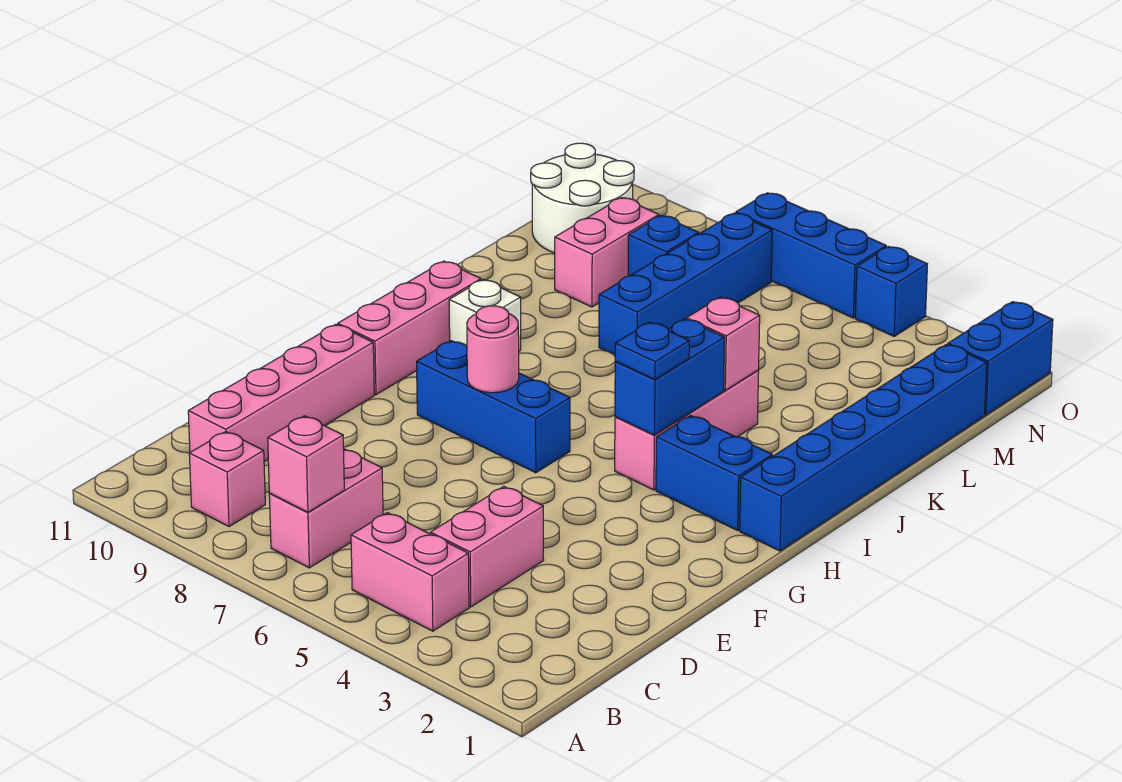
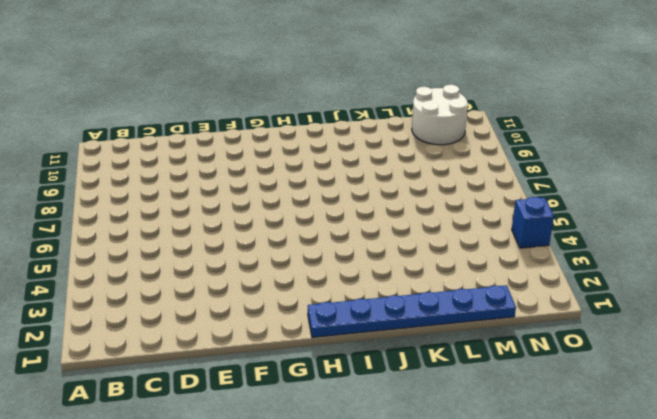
blue 1x6 plate [308,285,516,338] -> blue 1x6 brick [740,344,987,551]
none -> pink 1x2 brick [351,513,469,631]
none -> pink 1x2 brick [269,449,383,568]
none -> pink 1x1 brick [189,432,265,527]

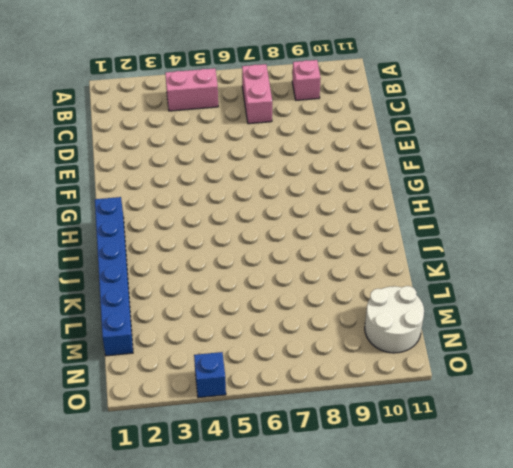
none -> pink 1x2 brick [431,487,544,607]
none -> pink 1x4 brick [188,324,374,462]
none -> blue 1x3 brick [417,341,570,473]

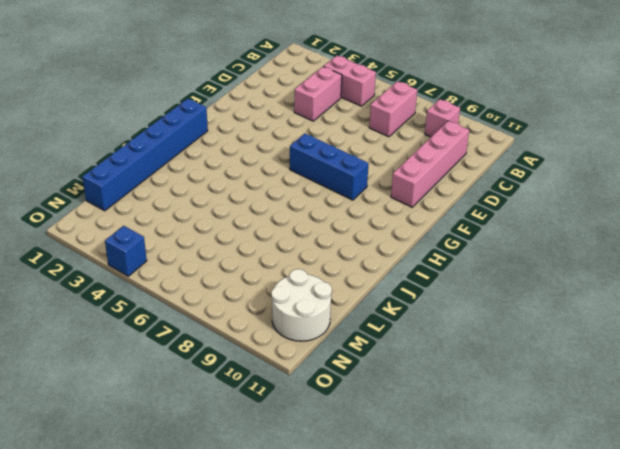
none -> pink 1x3 brick [338,261,481,395]
none -> blue 1x2 brick [656,416,772,530]
none -> pink 1x3 brick [615,370,759,490]

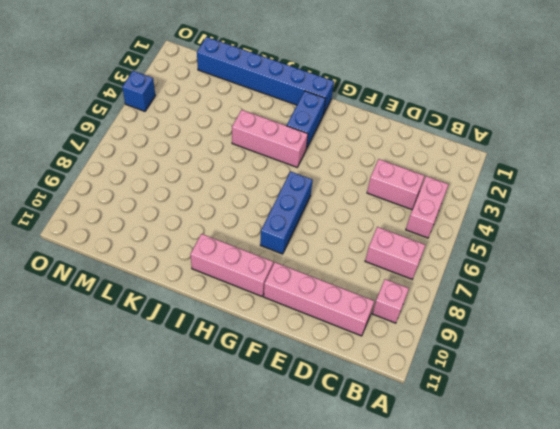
none -> white 1x1 brick [449,280,521,351]
none -> blue 1x4 brick [599,213,772,355]
none -> pink 1x2 brick [555,198,659,307]

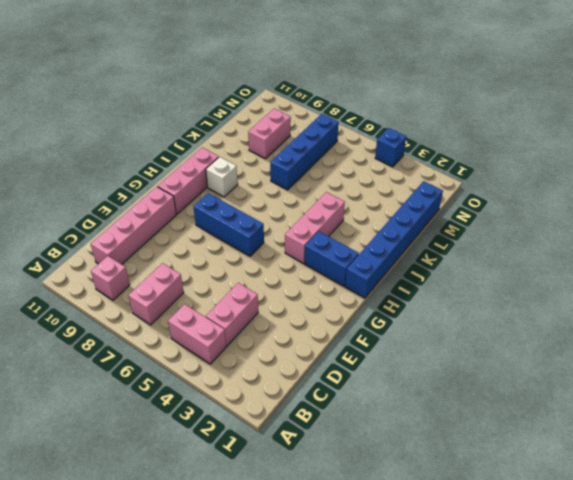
none -> blue 1x1 brick [628,216,699,276]
none -> white 2x2 round brick [531,143,634,253]
none -> blue 1x2 brick [948,302,1053,415]

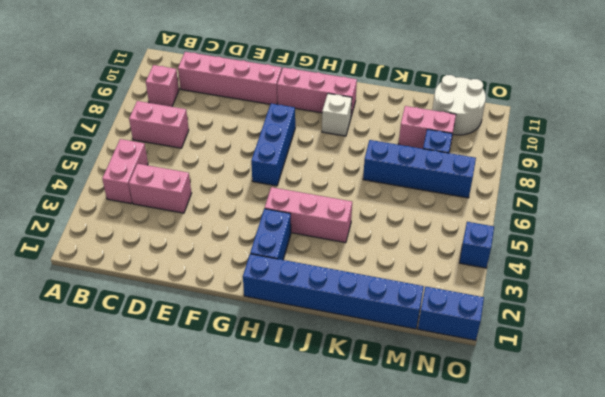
none -> blue 1x3 brick [736,193,886,318]
none -> pink 1x1 brick [268,416,344,512]
none -> pink 1x1 round brick [467,306,519,393]

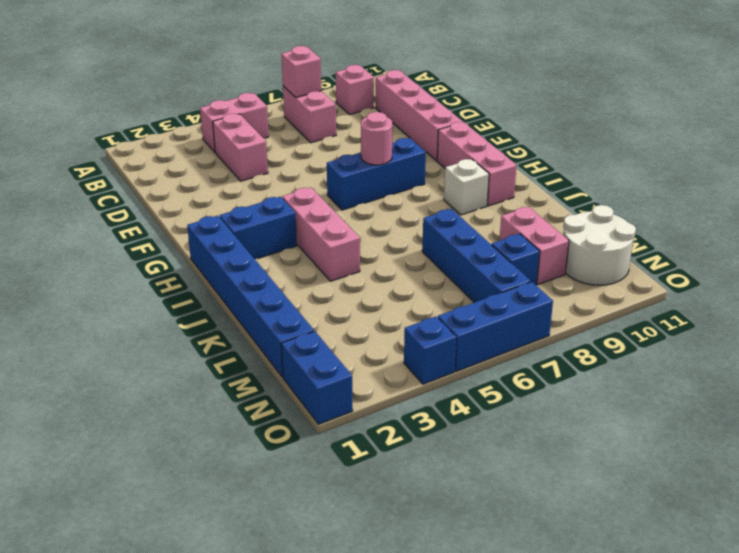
none -> blue 1x2 brick [615,319,725,435]
none -> pink 1x1 brick [687,297,760,390]
none -> blue 1x1 plate [615,322,689,380]

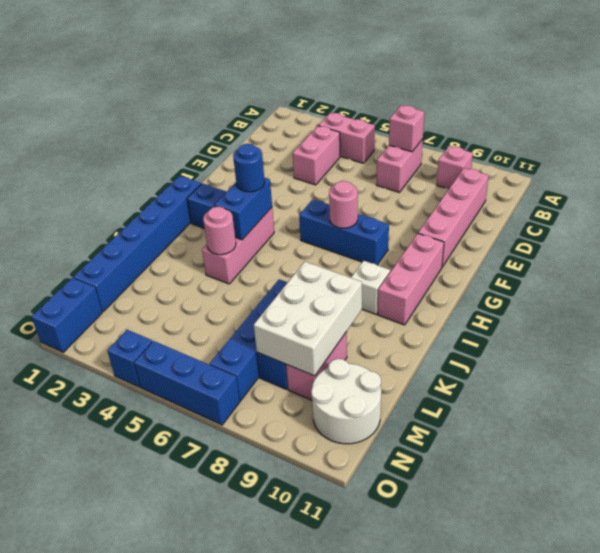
blue 1x1 round brick [233,144,265,192] -> blue 1x1 plate [615,322,689,380]
pink 1x1 round brick [203,207,236,255] -> pink 1x1 brick [687,297,760,390]
white 2x3 brick [254,262,362,376] -> none

